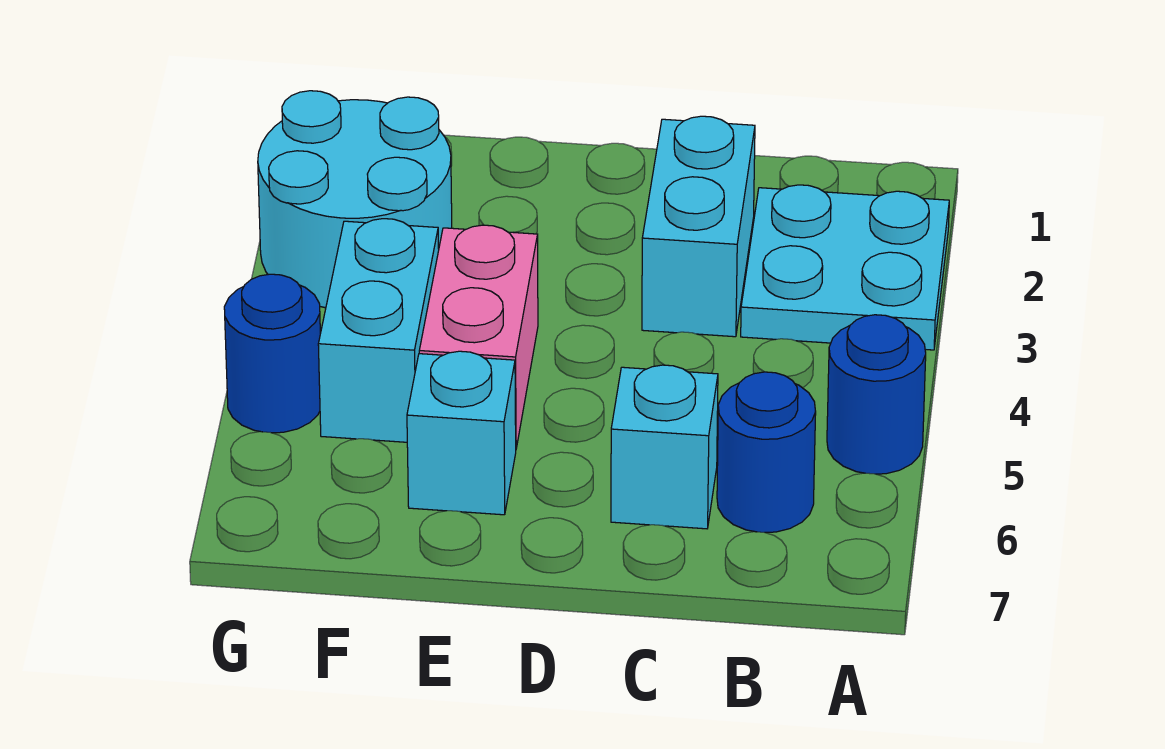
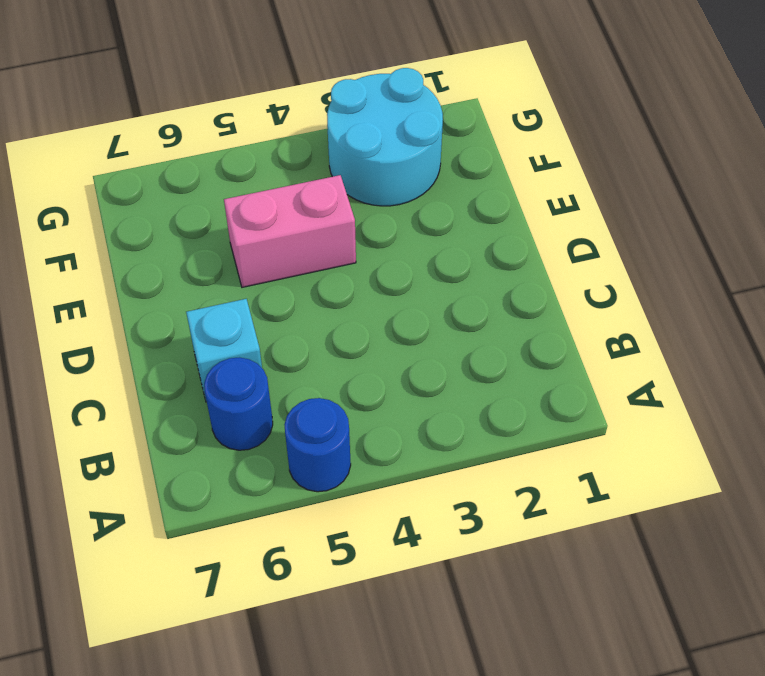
none -> cyan 2x2 plate [741,185,949,350]
none -> cyan 1x2 brick [642,116,755,337]

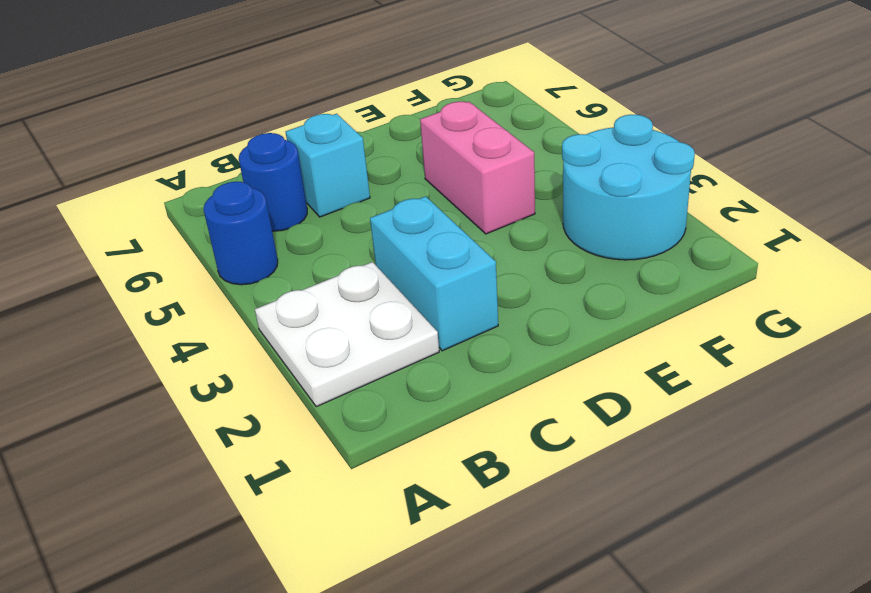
white 2x2 plate [255,262,439,407] -> cyan 2x2 plate [741,185,949,350]
none -> cyan 1x1 brick [407,351,516,515]
none -> cyan 1x2 brick [318,219,439,442]

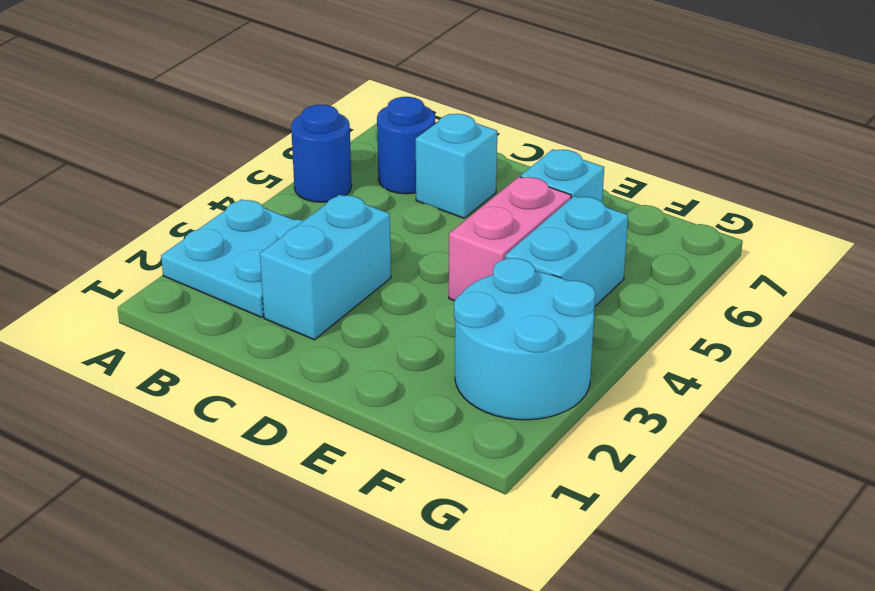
none -> blue 1x1 round brick [224,274,320,433]

